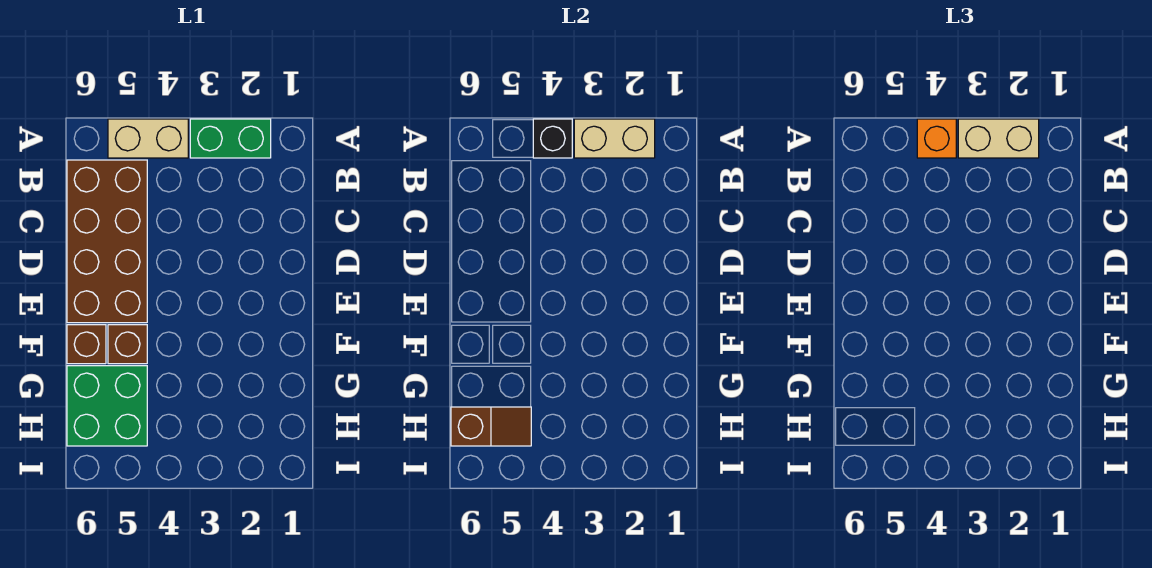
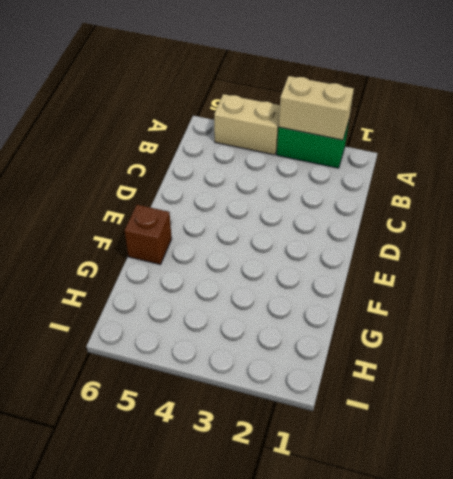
none -> brown 2x4 brick [67,160,147,323]
none -> brown 1x1 brick [108,325,147,364]

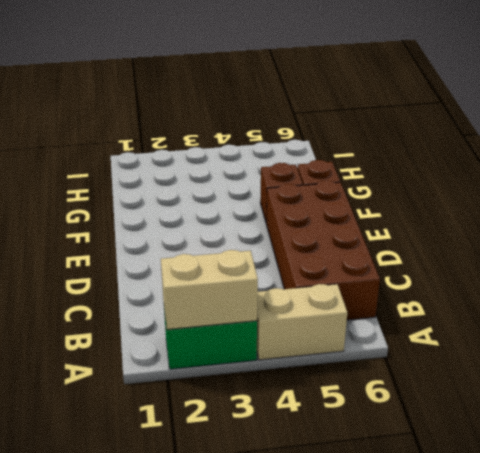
none -> green 2x2 brick [67,366,147,446]
none -> black 1x1 brick [533,119,572,158]

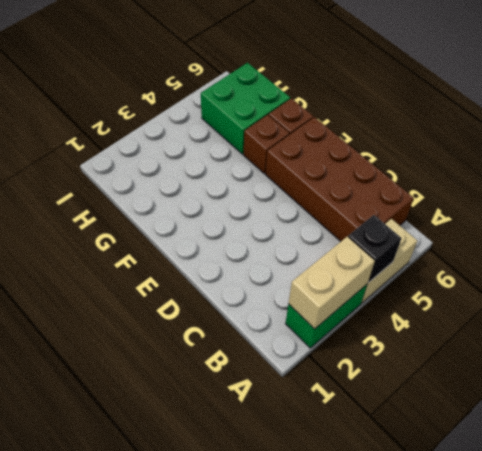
none -> brown 1x2 slope [451,407,531,446]
none -> tan 1x2 brick [958,119,1039,158]

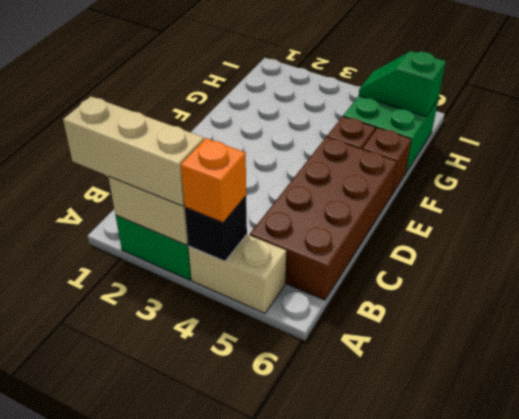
tan 1x3 brick [63,96,204,206] -> tan 1x2 brick [958,119,1039,158]
green 1x2 slope [359,51,446,117] -> brown 1x2 slope [451,407,531,446]

